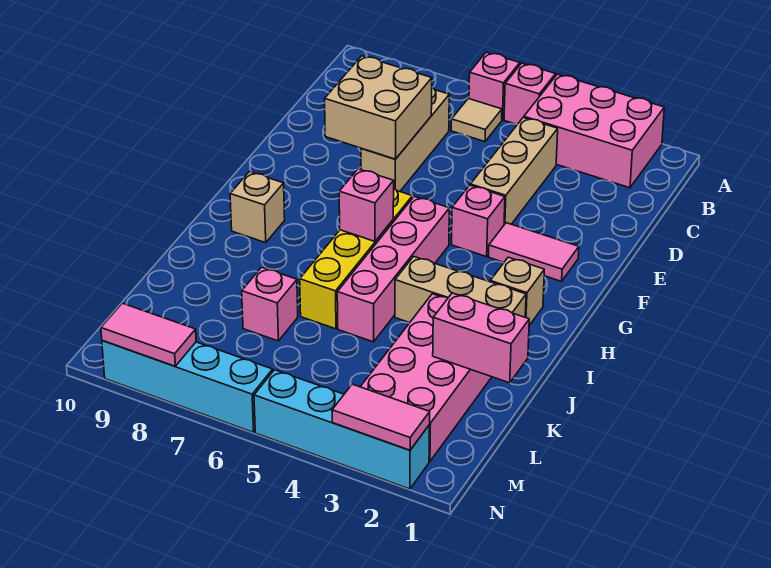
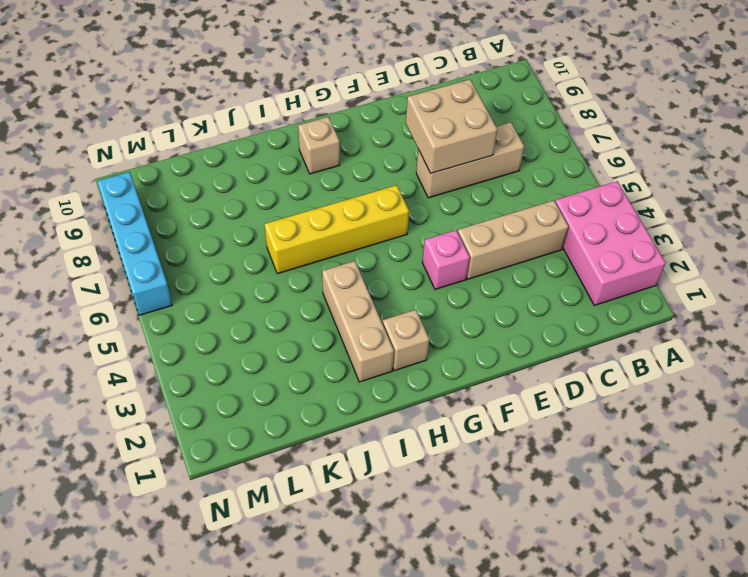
none -> pink 1x1 brick [504,63,556,124]
none -> pink 1x1 brick [469,52,520,120]
none -> tan 1x1 tile [451,99,502,142]

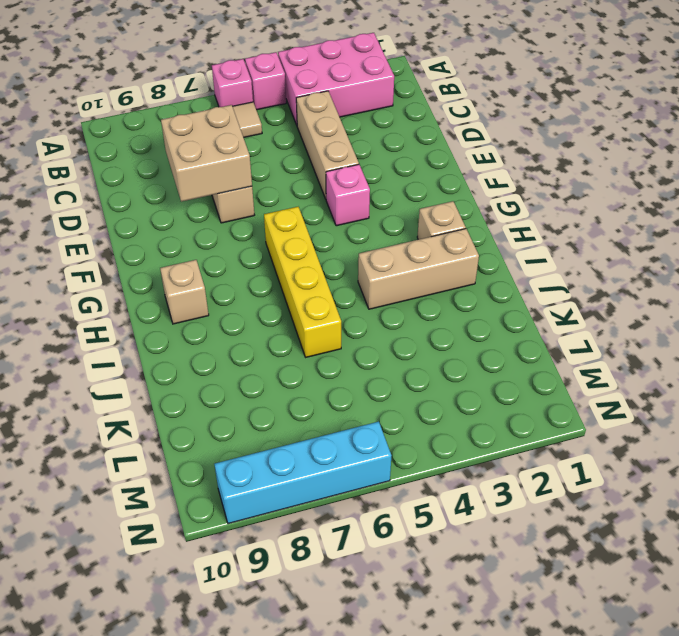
none -> pink 1x2 tile [489,223,579,281]
none -> pink 1x4 brick [337,196,449,342]
none -> pink 2x4 brick [360,294,492,461]

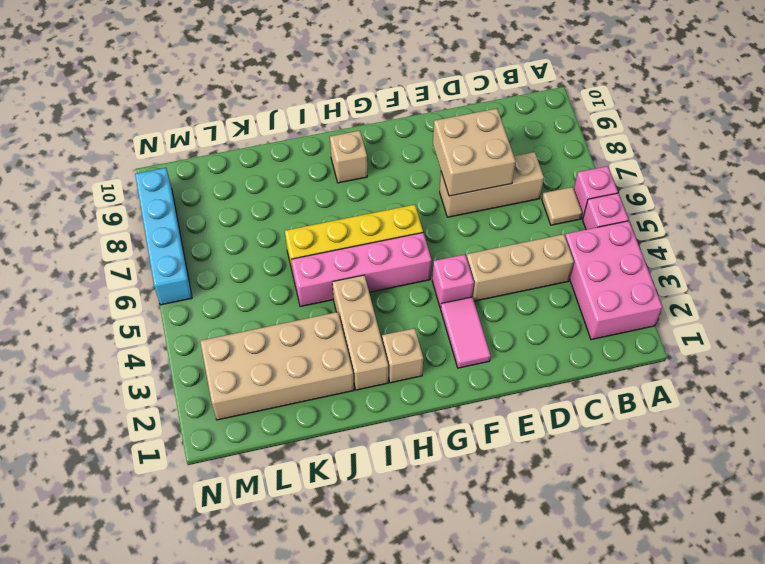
tan 2x4 brick [200,312,354,420] -> pink 2x4 brick [360,294,492,461]
none -> pink 1x1 brick [242,267,298,341]
none -> cyan 1x4 brick [254,370,430,489]
none -> pink 1x1 brick [339,169,394,241]

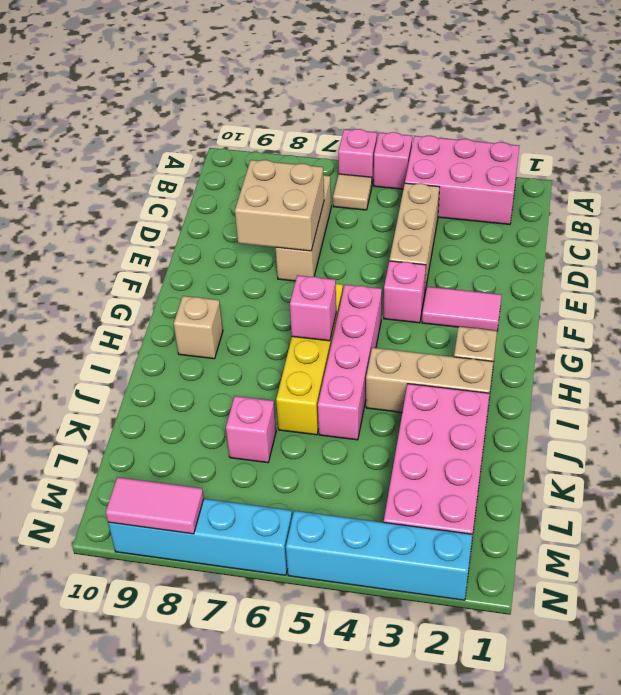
none -> pink 1x2 brick [433,293,529,383]
none -> pink 1x2 tile [332,384,430,450]

